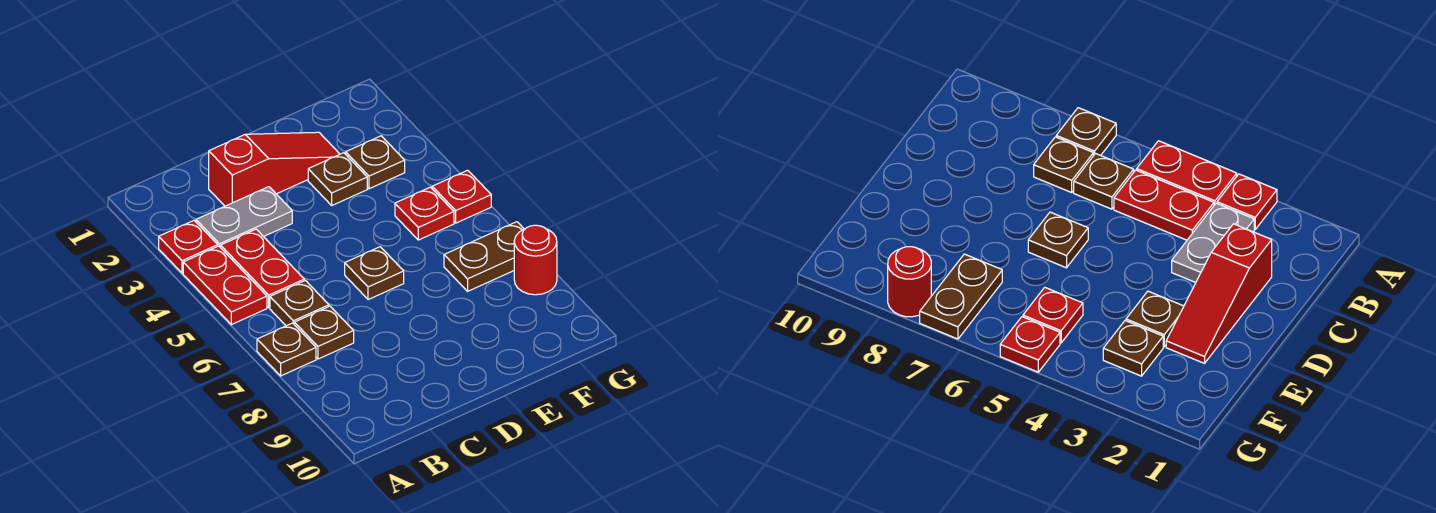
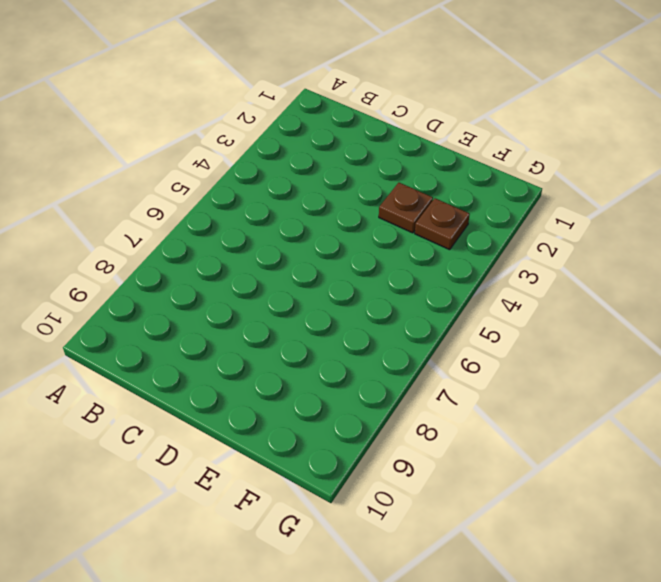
none -> red 1x1 plate [159,221,218,273]
none -> red 1x2 plate [183,246,267,325]
none -> brown 1x1 plate [257,323,316,376]

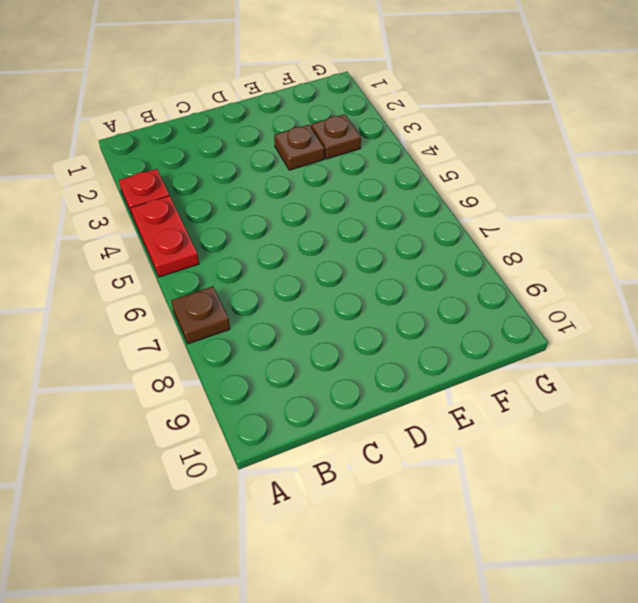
none -> grey 1x2 plate [196,187,292,248]
none -> red 1x2 plate [221,229,304,308]
none -> brown 1x1 plate [270,281,329,326]

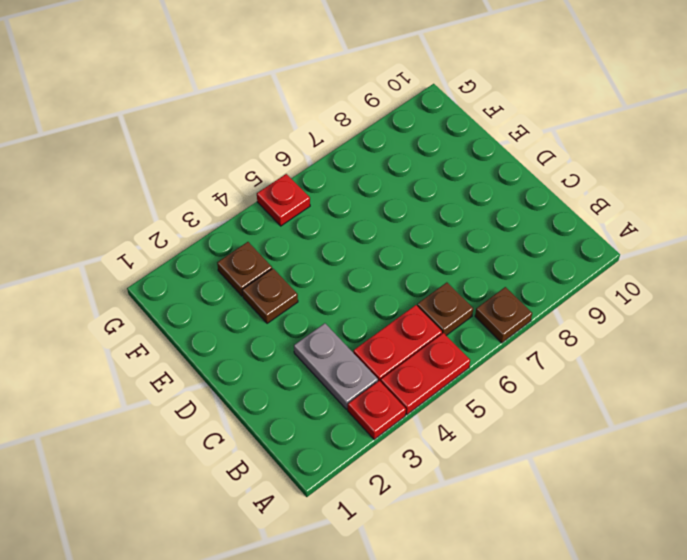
none -> brown 1x1 plate [294,306,354,359]
none -> red 1x3 slope [209,132,340,206]
none -> brown 1x1 plate [345,247,404,300]

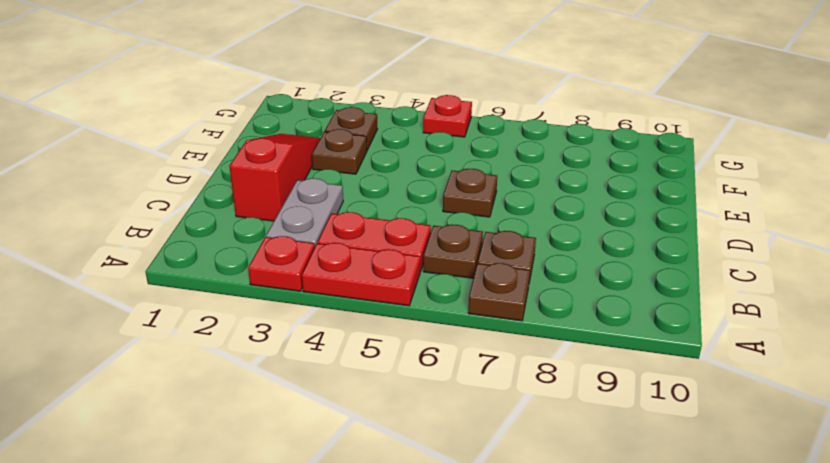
none -> red 1x1 plate [395,187,454,240]
none -> brown 1x2 plate [444,222,524,291]
none -> red 1x1 round brick [514,225,557,295]

